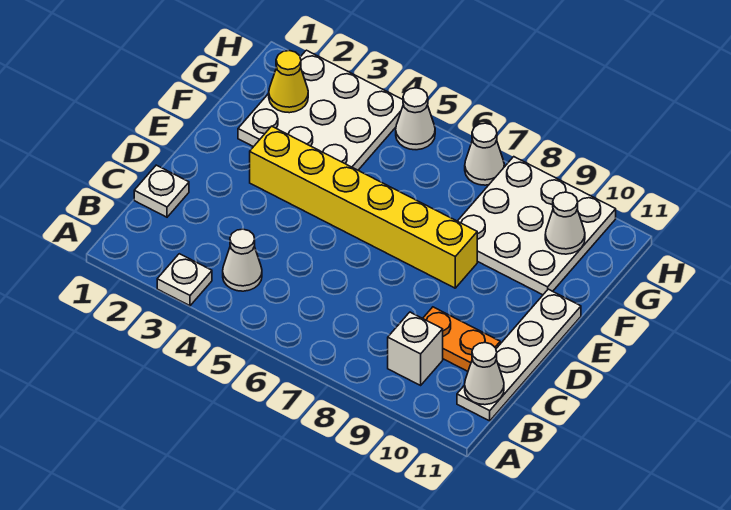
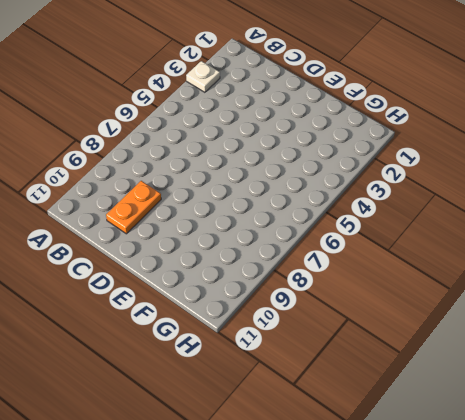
none -> white 1x1 cone [223,229,262,291]
none -> white 1x1 brick [388,312,443,385]
none -> white 1x4 plate [457,289,581,421]

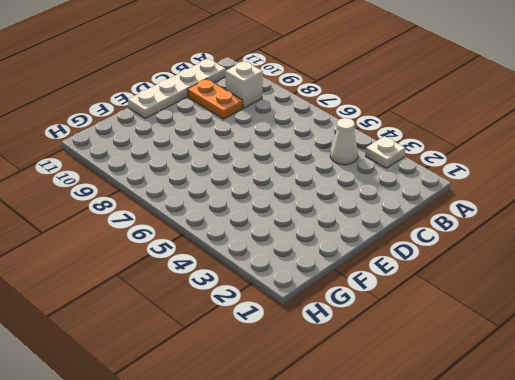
none -> white 1x1 plate [134,165,189,217]
none -> yellow 1x6 brick [250,126,477,288]
none -> white 3x3 plate [238,50,403,170]

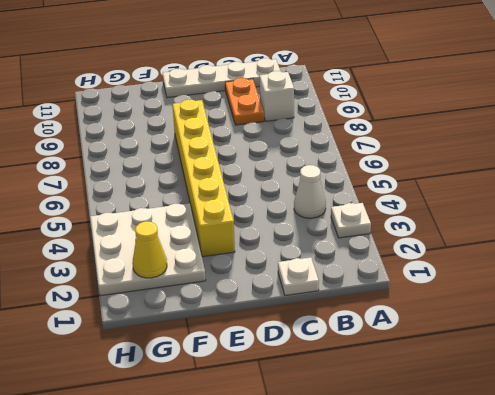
none -> white 3x3 plate [458,157,616,295]
none -> white 1x1 cone [396,88,435,150]
none -> white 1x1 cone [465,123,504,185]

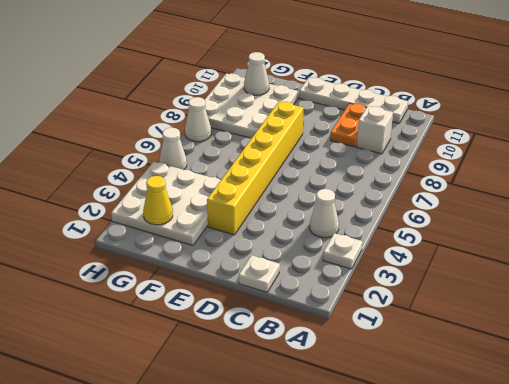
none -> white 1x1 cone [465,343,504,405]

